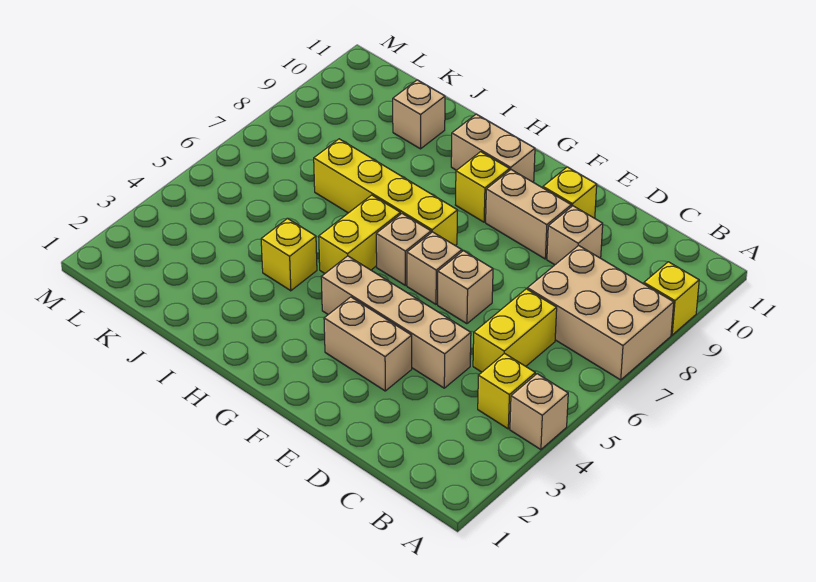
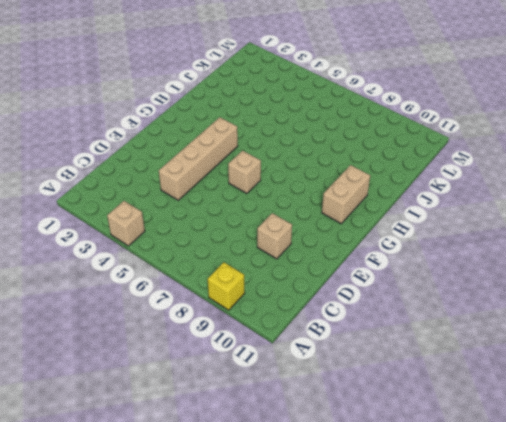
none -> tan 2x3 brick [527,245,674,380]
none -> yellow 1x1 brick [478,353,535,429]
none -> yellow 1x2 brick [473,289,557,372]

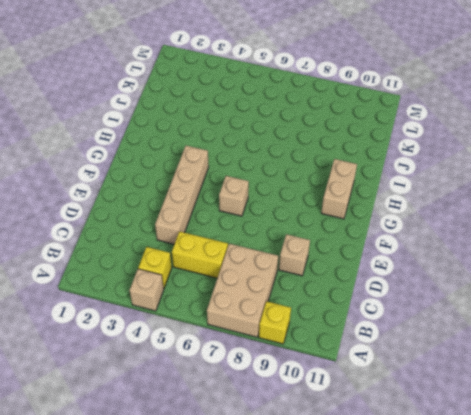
none -> tan 1x2 brick [324,297,412,391]
none -> tan 1x1 brick [438,251,493,324]
none -> tan 1x2 brick [486,170,571,259]

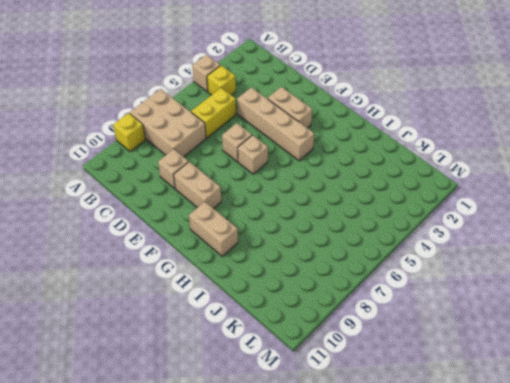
none -> yellow 1x1 brick [543,167,597,218]
none -> tan 1x1 brick [376,214,431,285]
none -> yellow 1x4 brick [314,139,458,246]

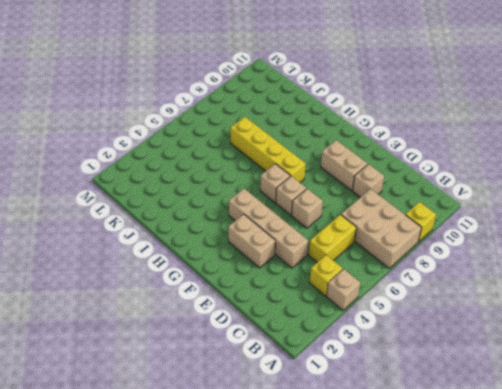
none -> yellow 1x1 brick [543,167,597,218]
none -> yellow 1x1 brick [456,152,510,222]
none -> tan 1x2 brick [451,114,535,182]

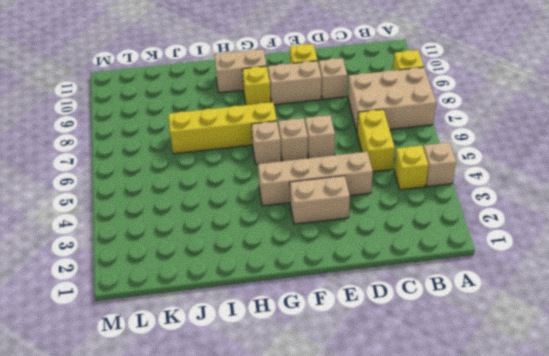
none -> yellow 1x2 brick [319,195,400,273]
none -> yellow 1x1 brick [261,218,317,291]
none -> tan 1x1 brick [393,80,445,149]

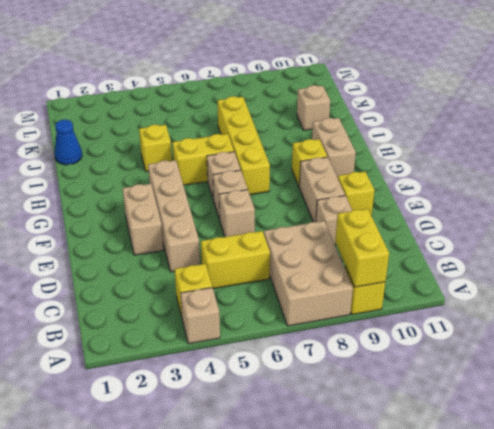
yellow 1x2 brick [335,209,389,287] -> none
blue 1x1 cone [55,120,82,165] -> none

